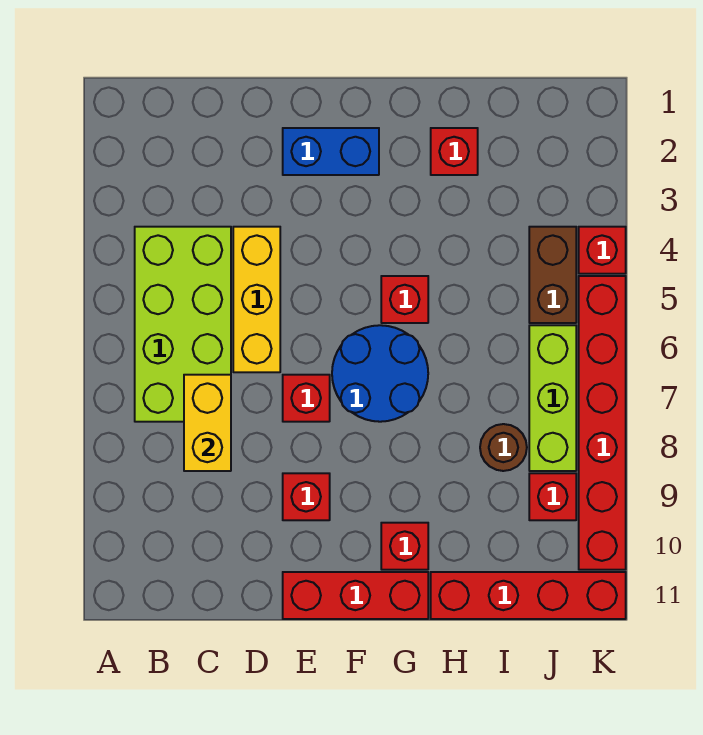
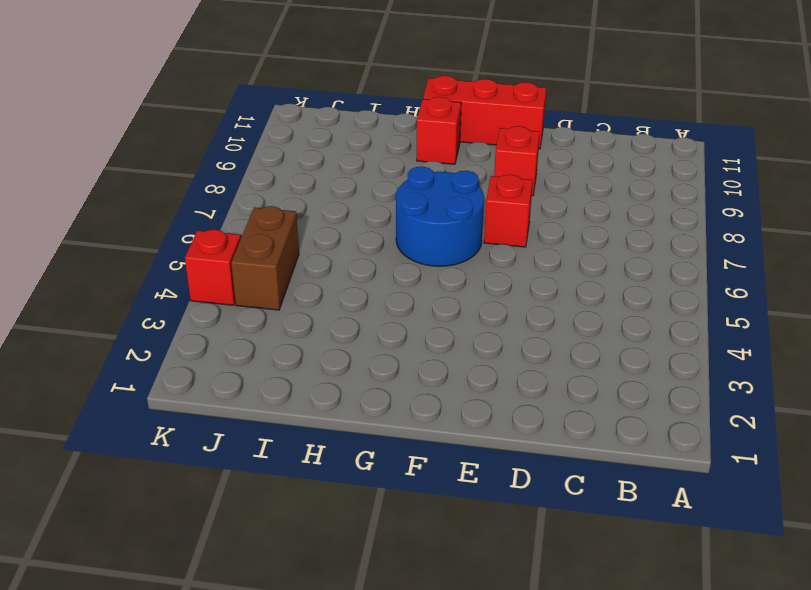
none -> lime 2x4 brick [135,227,231,422]
none -> yellow 1x3 brick [233,227,280,372]
none -> blue 1x2 brick [283,128,379,175]

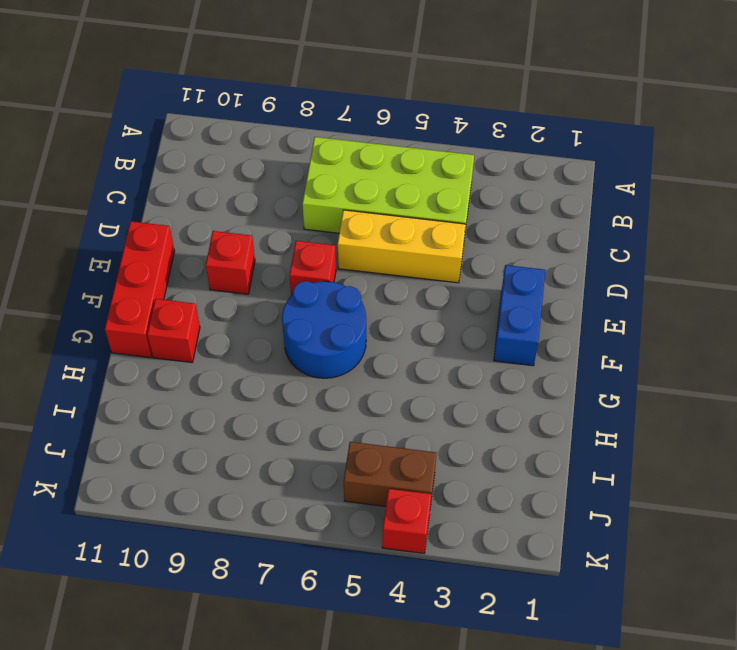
none -> red 1x1 brick [381,276,428,323]
none -> red 1x1 brick [431,128,478,175]
none -> red 1x4 brick [431,572,626,619]

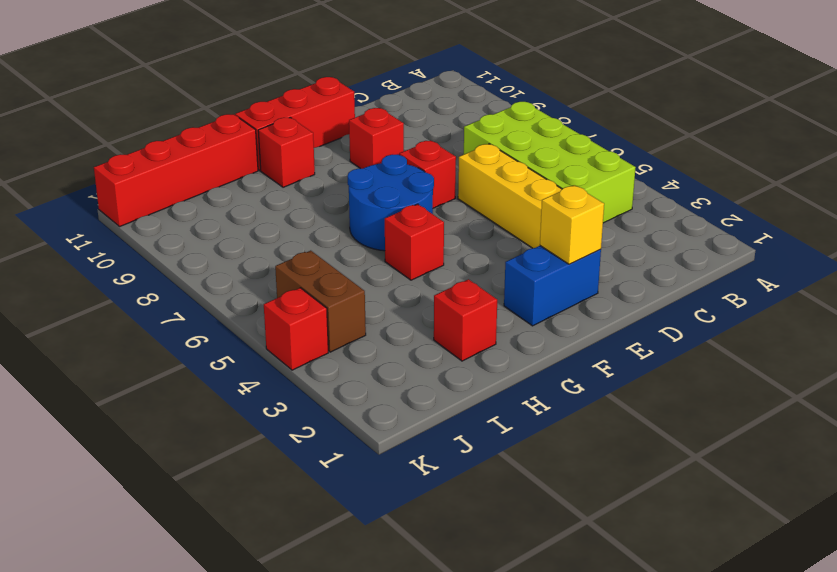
yellow 1x1 brick [540,185,604,264] -> none
none -> brown 1x1 round brick [480,424,527,471]
none -> lime 1x3 brick [529,325,576,471]
none -> red 1x1 brick [529,473,576,520]

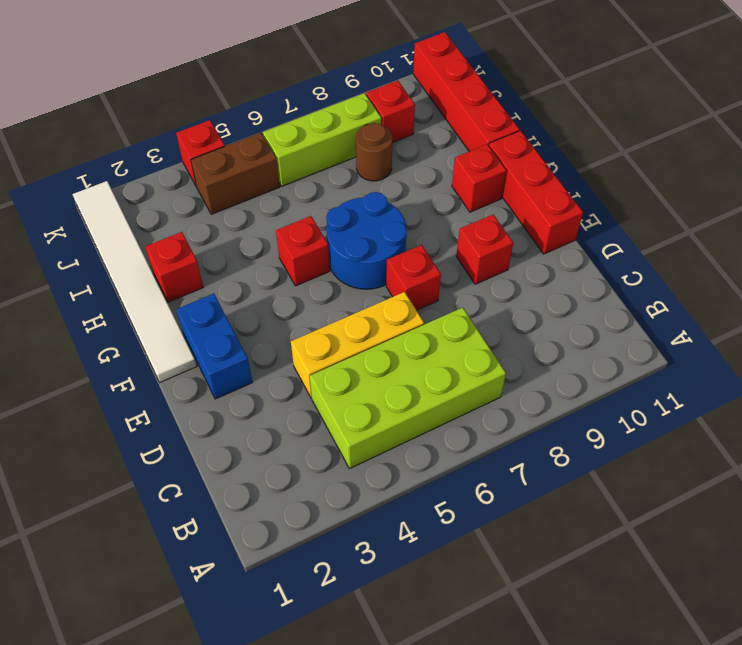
white 1x6 tile [73,181,197,382] -> none
none -> red 1x6 brick [579,276,626,570]
none -> yellow 1x2 brick [184,375,231,471]

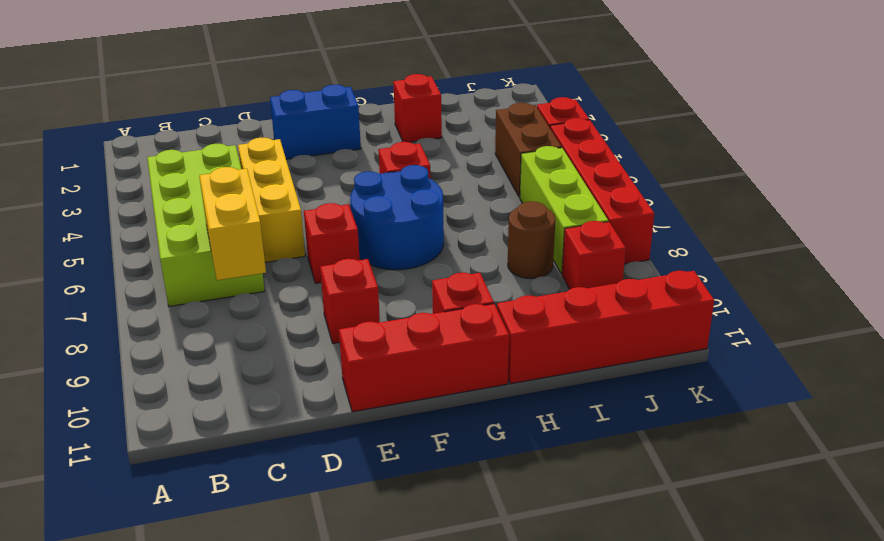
red 1x4 brick [550,118,654,264] -> red 1x6 brick [579,276,626,570]

